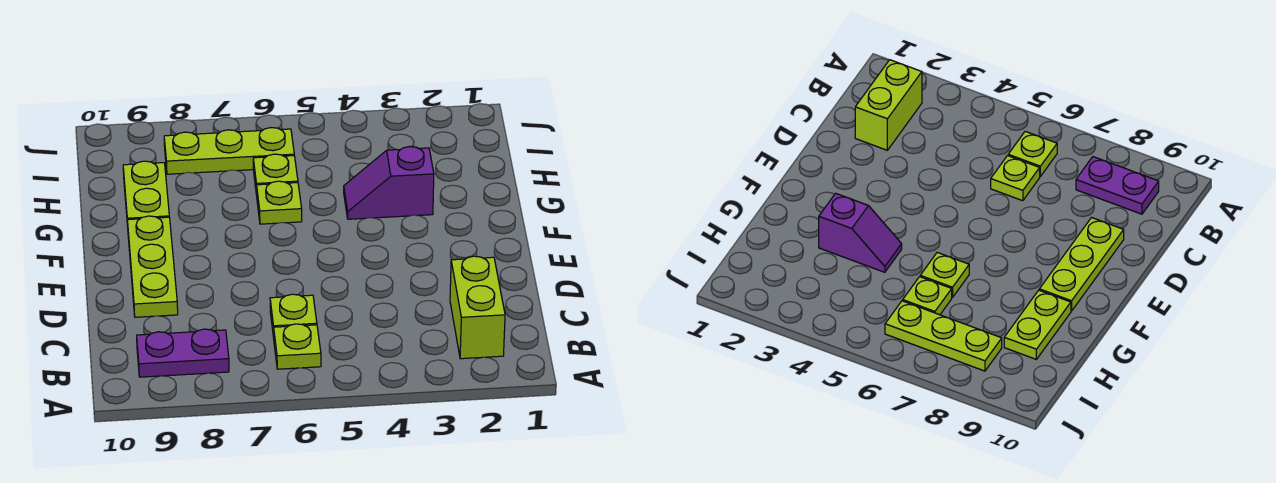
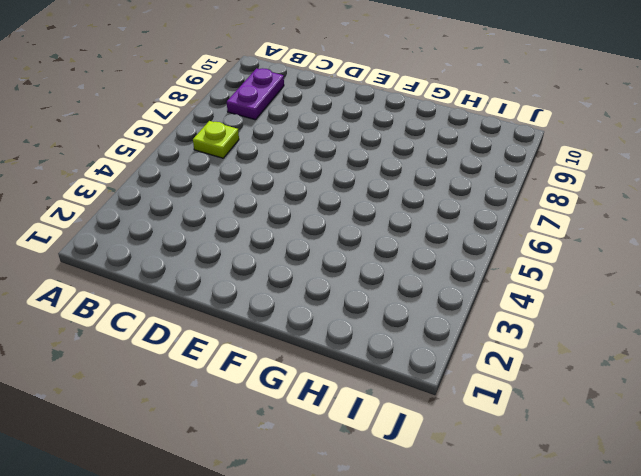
none -> lime 1x2 brick [450,256,505,359]
none -> lime 1x1 plate [270,294,317,338]

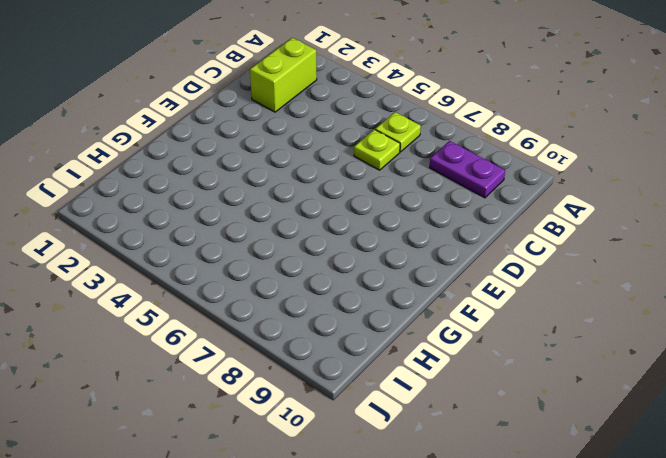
none -> lime 1x3 plate [128,216,178,317]
none -> purple 1x2 slope [344,147,434,219]

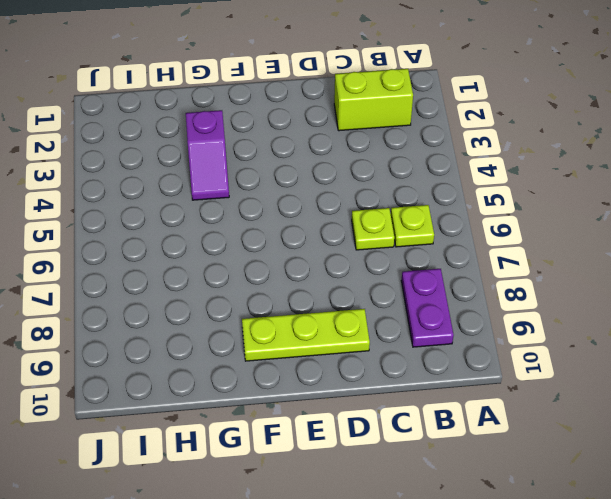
none -> lime 1x1 plate [257,181,302,224]
none -> lime 1x2 plate [123,161,169,226]

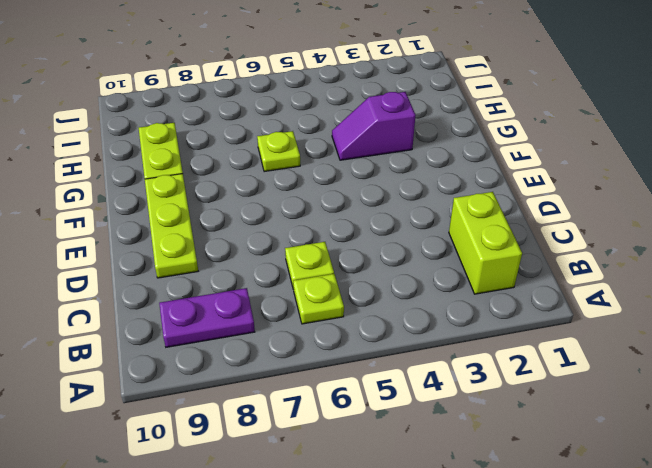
none -> lime 1x1 plate [253,154,298,195]
none -> lime 1x3 plate [164,128,294,174]

